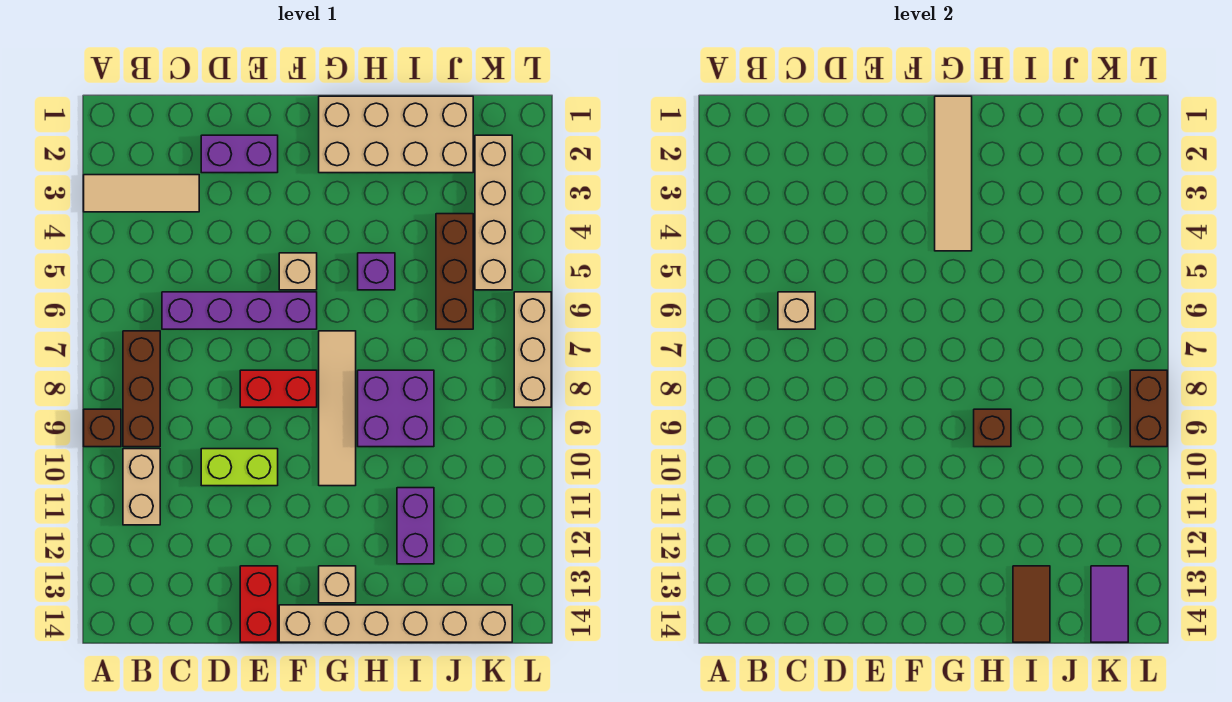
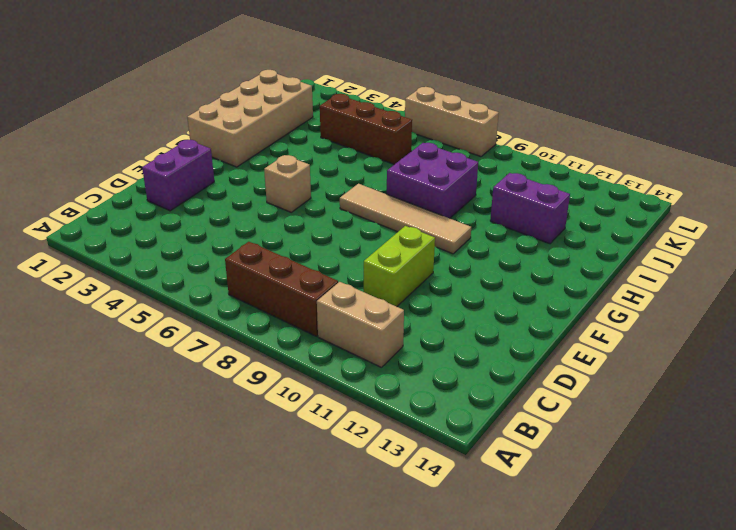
none -> tan 1x3 tile [84,175,199,212]
none -> brown 1x1 brick [84,409,121,447]
none -> purple 1x4 brick [162,292,317,329]

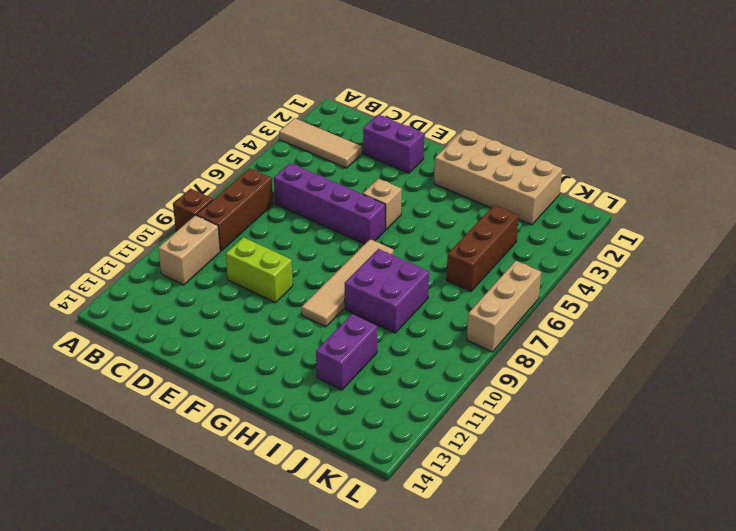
none -> red 1x2 brick [240,370,317,407]
none -> red 1x2 brick [240,566,278,642]
none -> tan 1x6 brick [279,605,512,642]

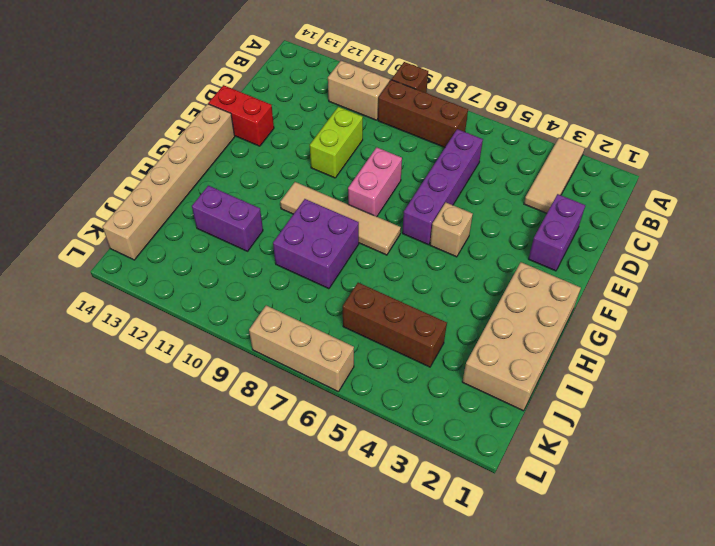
pink 1x2 brick [348,147,402,217] -> red 1x2 brick [240,370,317,407]
none -> tan 1x1 brick [319,566,356,603]
none -> purple 1x1 brick [358,253,395,290]
none -> tan 1x4 brick [475,135,512,290]

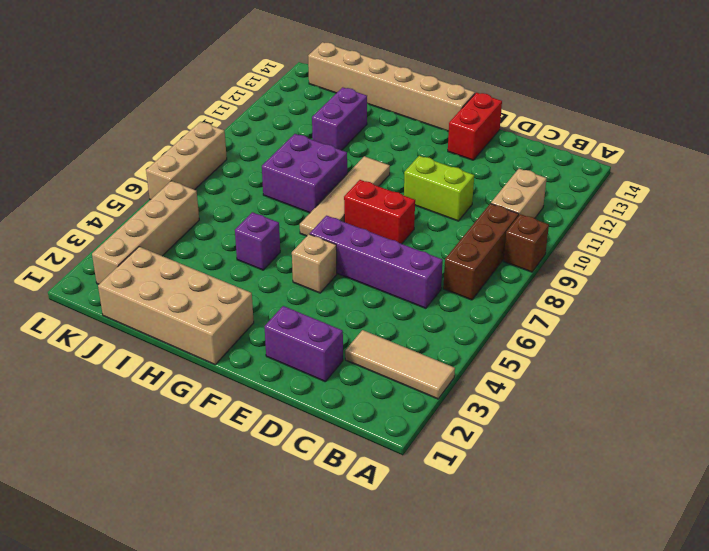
none -> tan 1x1 brick [319,566,356,603]
none -> brown 1x3 brick [436,214,473,329]
none -> tan 1x1 brick [778,292,815,329]

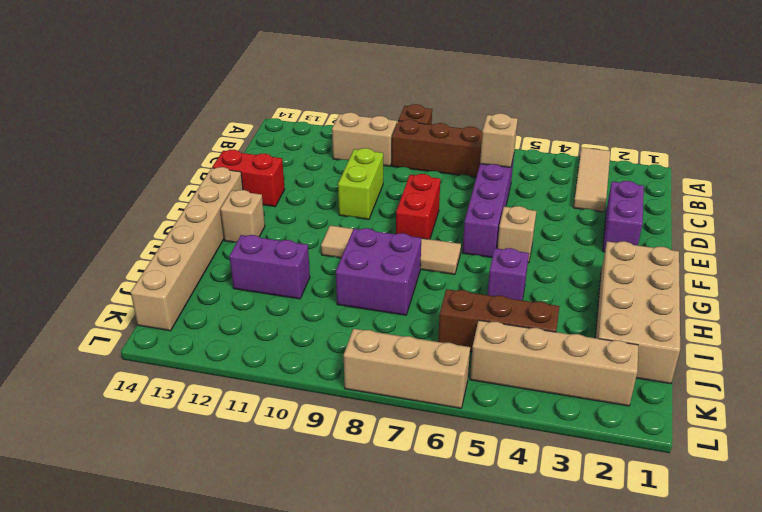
none -> tan 1x4 tile [935,96,972,251]
none -> brown 1x1 brick [974,409,1011,447]
none -> brown 1x2 tile [1013,566,1050,642]

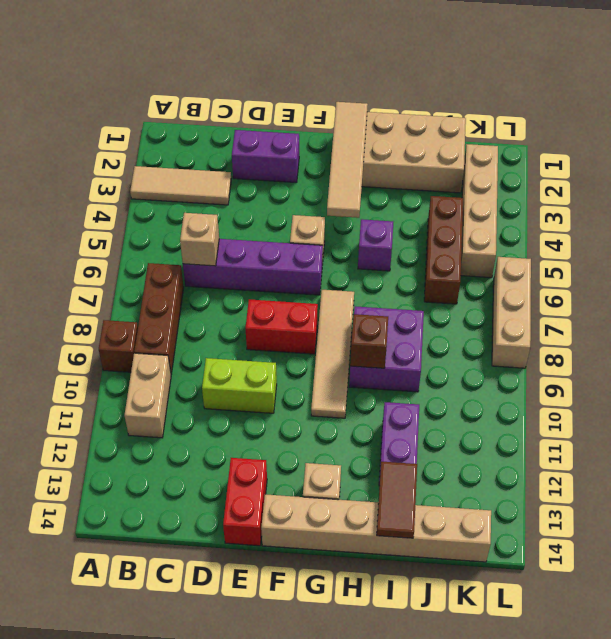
none -> purple 1x2 tile [1091,566,1128,642]
none -> brown 1x2 brick [1130,370,1167,447]

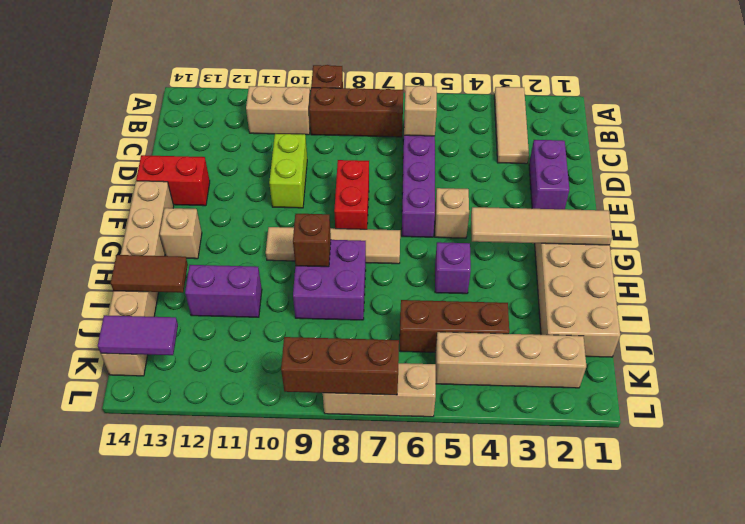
brown 1x3 brick [281,337,399,395] -> brown 1x2 brick [1130,370,1167,447]

